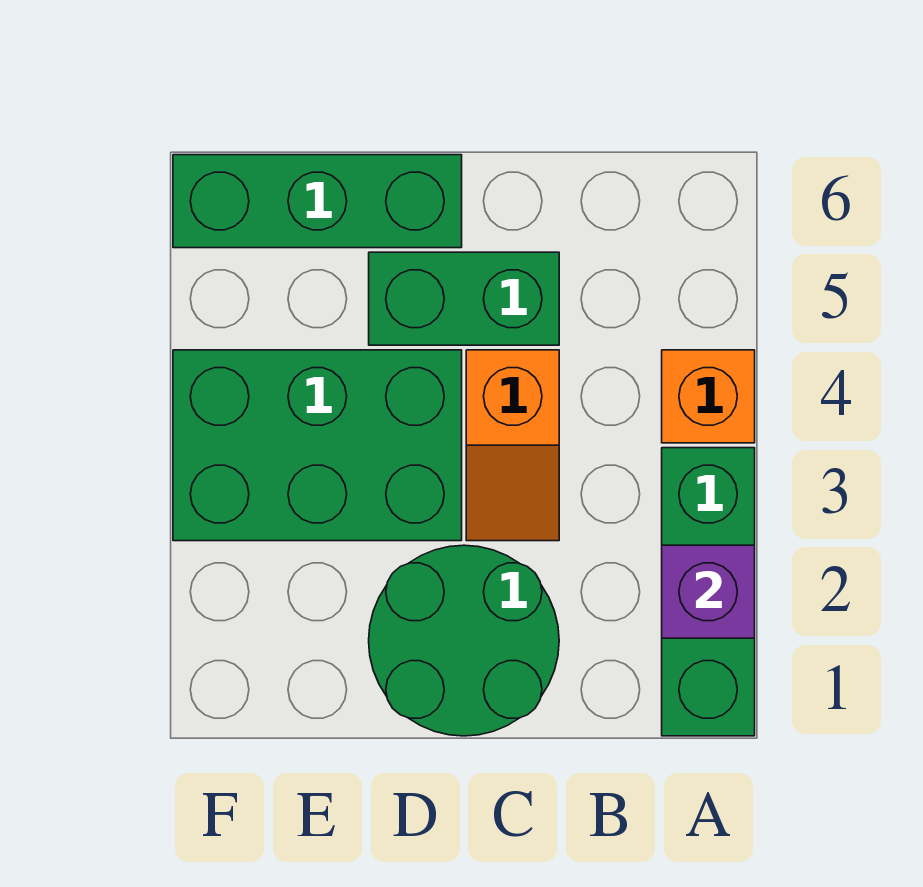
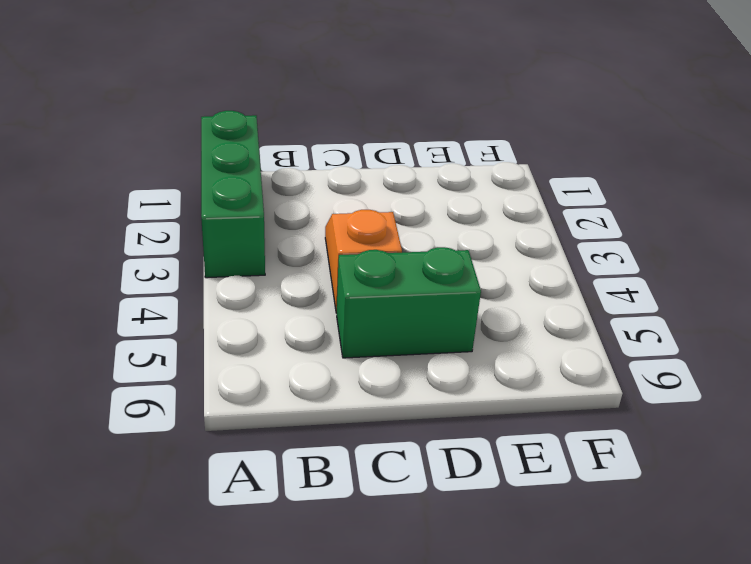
none -> orange 1x1 brick [662,350,755,443]
none -> green 2x2 round brick [369,545,559,736]

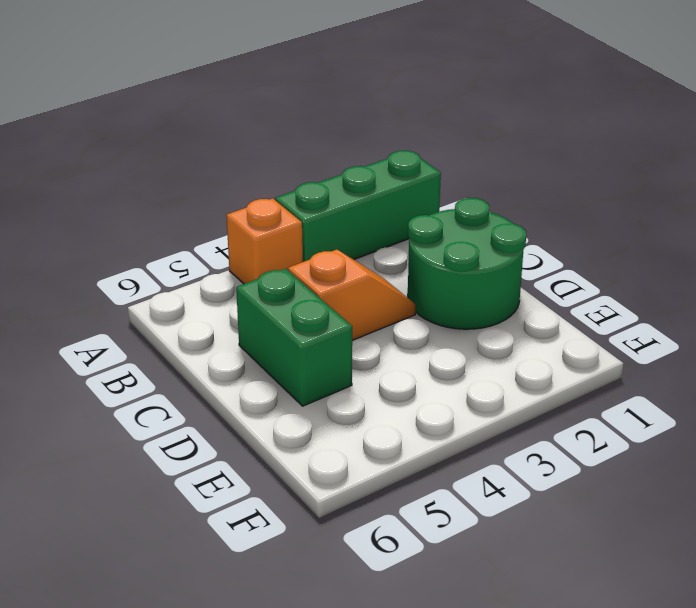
none -> green 2x3 brick [173,350,462,541]
none -> green 1x3 brick [173,155,462,248]

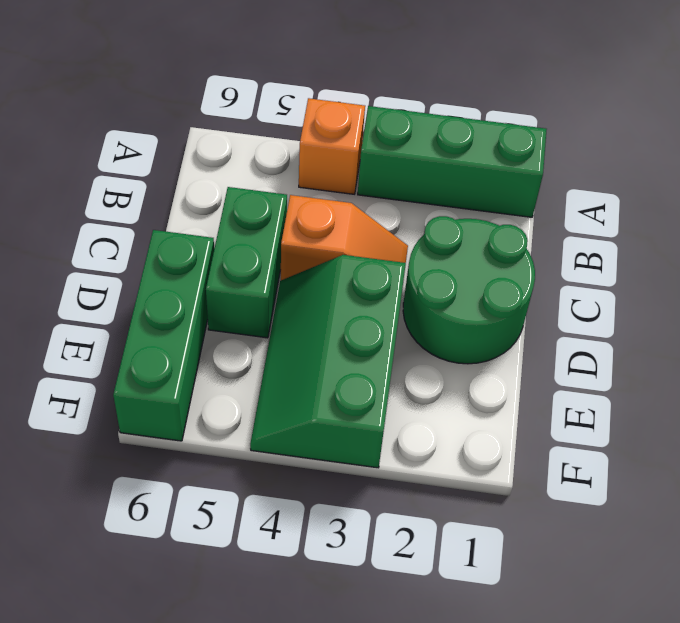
green 2x3 slope [250,255,406,468] -> green 2x3 brick [173,350,462,541]
none -> purple 1x1 brick [662,545,755,638]

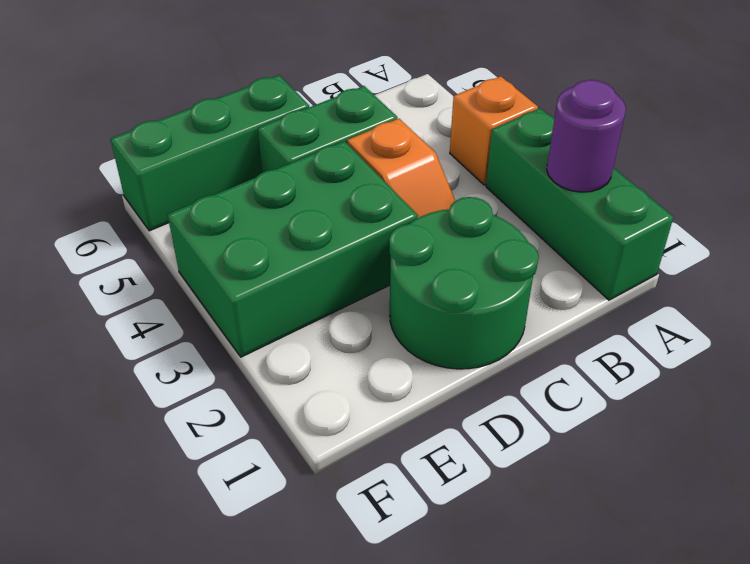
purple 1x1 round brick [547,80,626,192] -> purple 1x1 brick [662,545,755,638]

